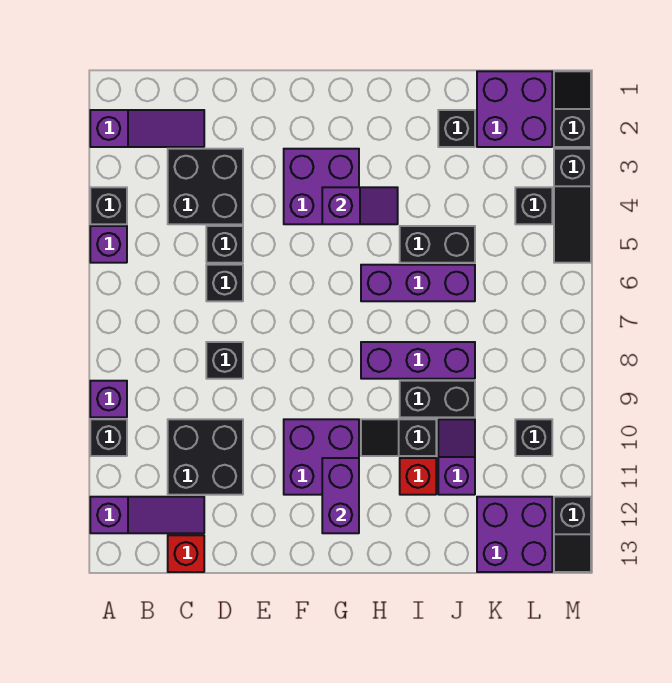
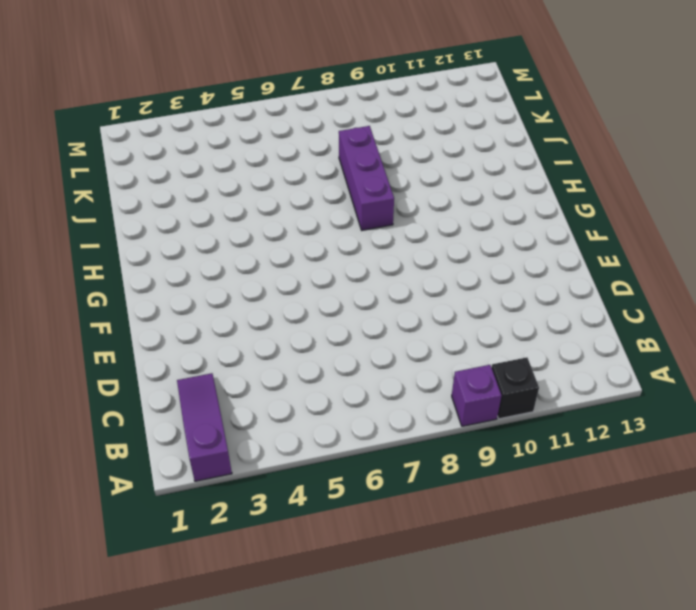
none -> black 1x1 brick [90,187,127,224]
none -> purple 1x1 brick [90,226,127,263]
none -> purple 1x3 slope [90,497,204,533]
none -> black 2x2 brick [168,149,243,224]

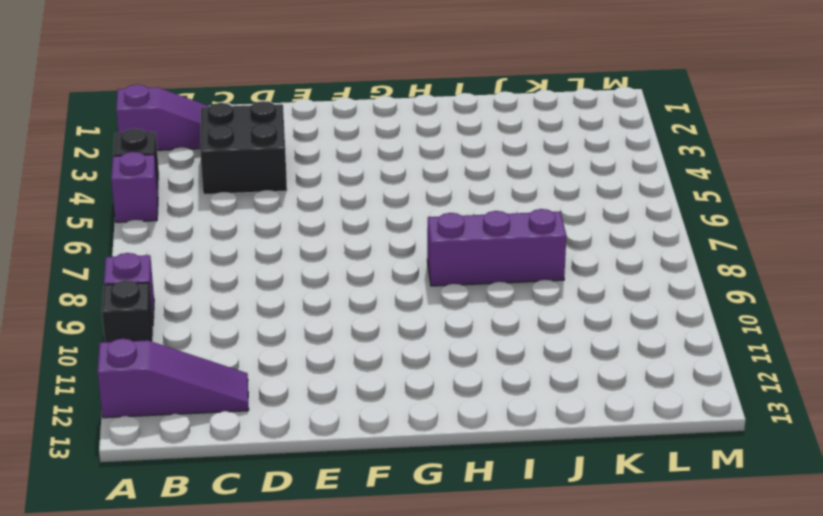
none -> black 2x2 brick [168,419,243,495]
none -> red 1x1 brick [168,535,204,572]
none -> black 1x1 brick [206,226,243,263]
none -> black 1x1 brick [206,265,243,301]

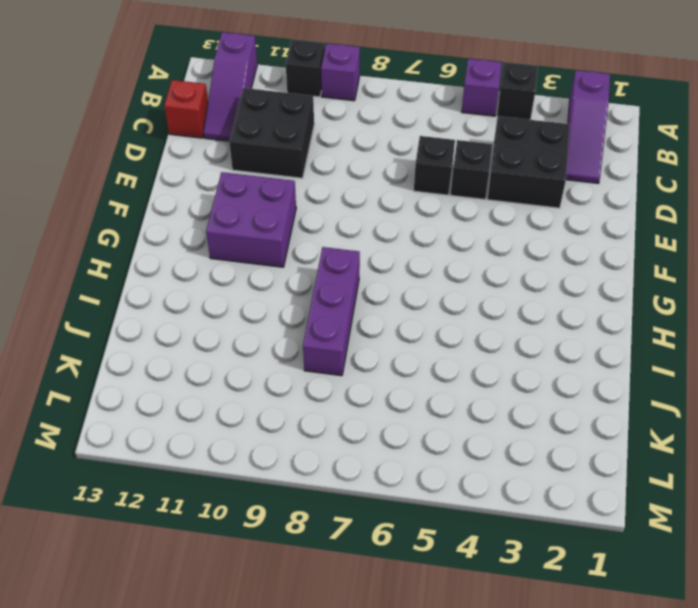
none -> black 1x1 brick [206,342,243,379]
none -> purple 2x2 brick [284,149,359,224]
none -> purple 1x3 brick [361,265,475,301]
none -> black 1x2 slope [361,419,436,456]

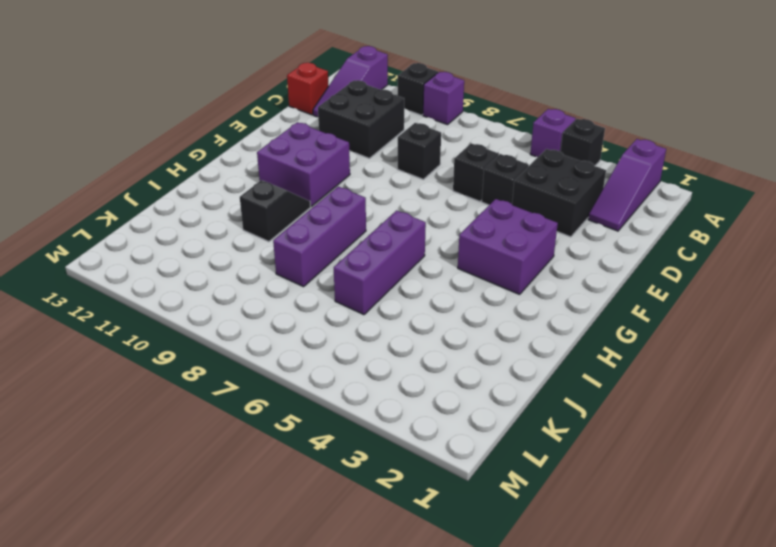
none -> black 1x2 brick [400,226,475,263]
none -> black 1x2 brick [400,381,475,417]
none -> red 1x1 brick [400,458,436,495]
none -> black 1x1 brick [438,110,475,147]

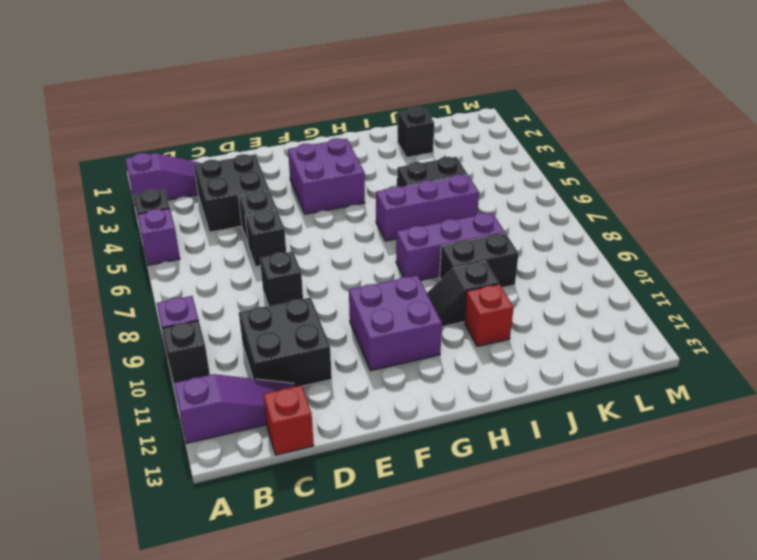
none -> purple 1x2 slope [438,419,475,495]
none -> purple 2x2 brick [477,71,552,147]
none -> purple 2x2 brick [477,497,552,572]
none -> black 1x1 brick [515,187,552,224]

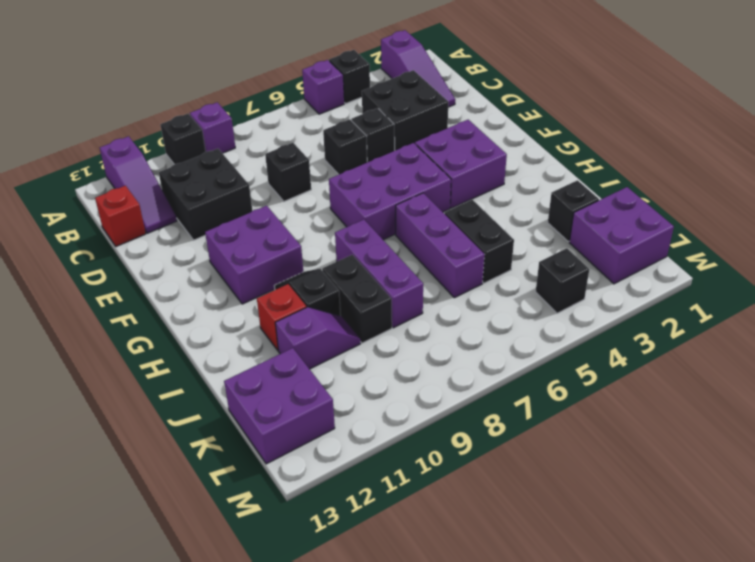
purple 2x3 brick [329,143,451,240] -> none
none -> black 1x1 brick [515,419,552,456]
none -> black 1x2 slope [554,71,591,147]
none -> black 1x3 slope [554,149,591,263]
none -> black 1x2 slope [554,497,591,572]

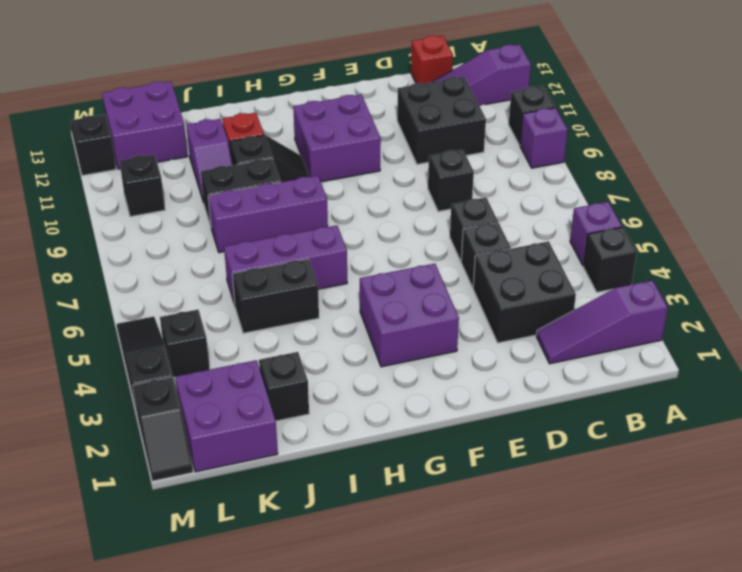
none -> purple 1x2 slope [322,187,398,224]
none -> purple 1x2 brick [322,458,359,533]

